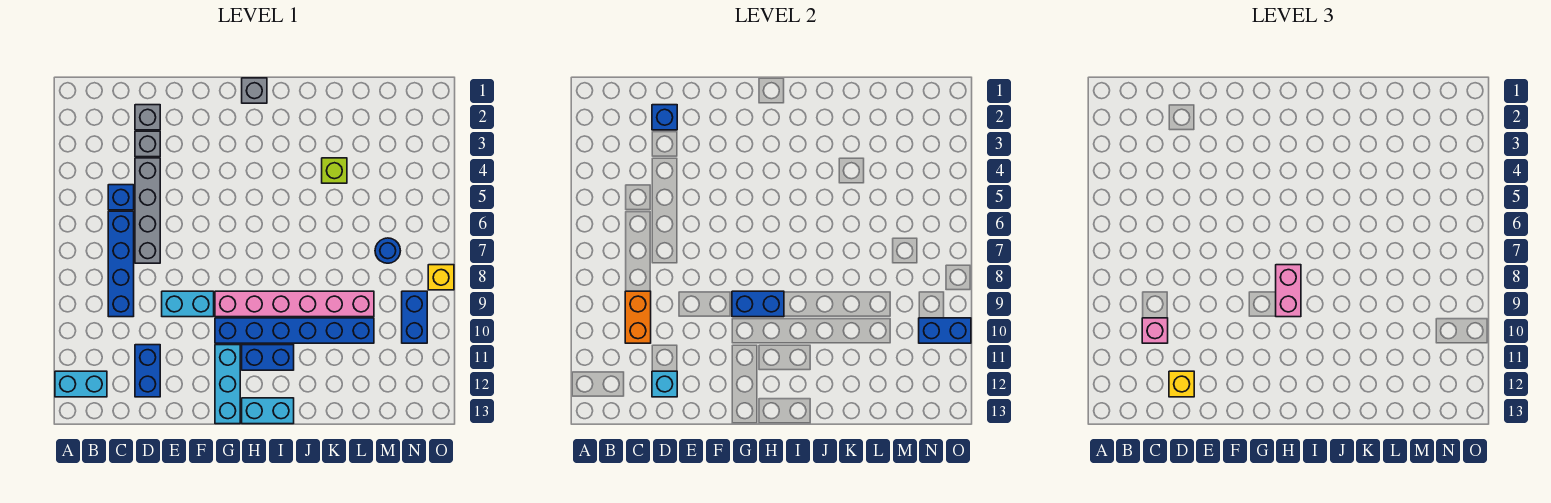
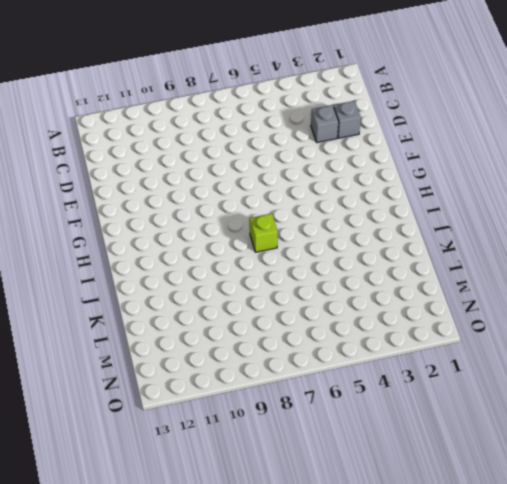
lime 1x1 brick [250,214,278,252] -> lime 1x1 brick moved to [322,158,347,183]
none -> cyan 1x2 brick [55,371,107,397]
none -> blue 1x1 brick [108,185,134,210]
none -> blue 1x4 brick [108,211,134,317]

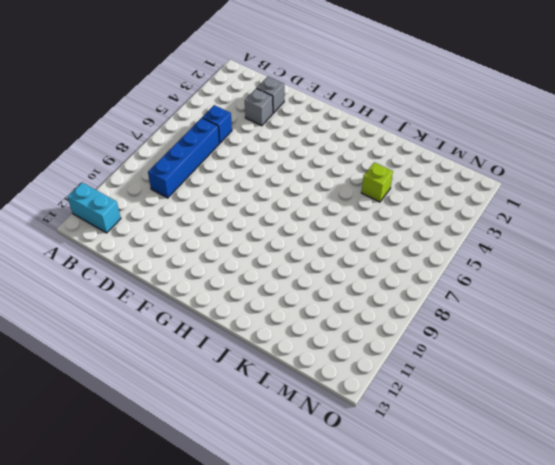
none -> grey 1x4 brick [135,158,160,263]
none -> blue 1x2 brick [135,345,160,397]
none -> cyan 1x2 brick [162,291,214,317]

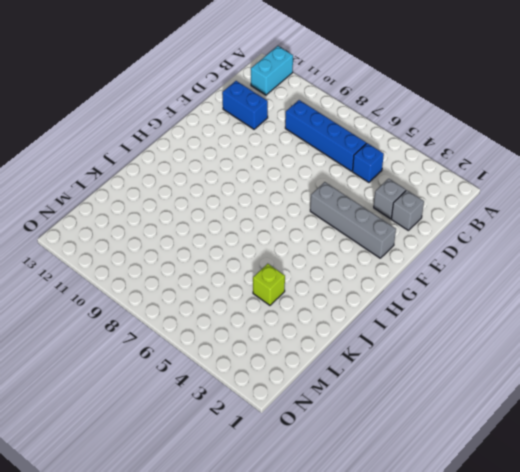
grey 1x4 brick [310,182,396,258] -> grey 1x4 brick moved to [135,158,160,263]
none -> cyan 1x2 brick [162,291,214,317]
none -> pink 1x6 brick [215,291,374,317]
none -> blue 1x6 brick [215,318,374,343]

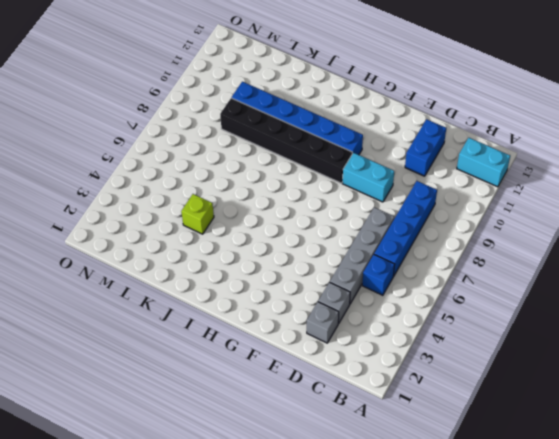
black 1x6 brick [220,98,352,183] -> pink 1x6 brick [215,291,374,317]
none -> cyan 1x3 brick [215,345,240,424]
none -> grey 1x1 brick [242,78,267,103]
none -> blue 1x2 brick [242,345,294,370]

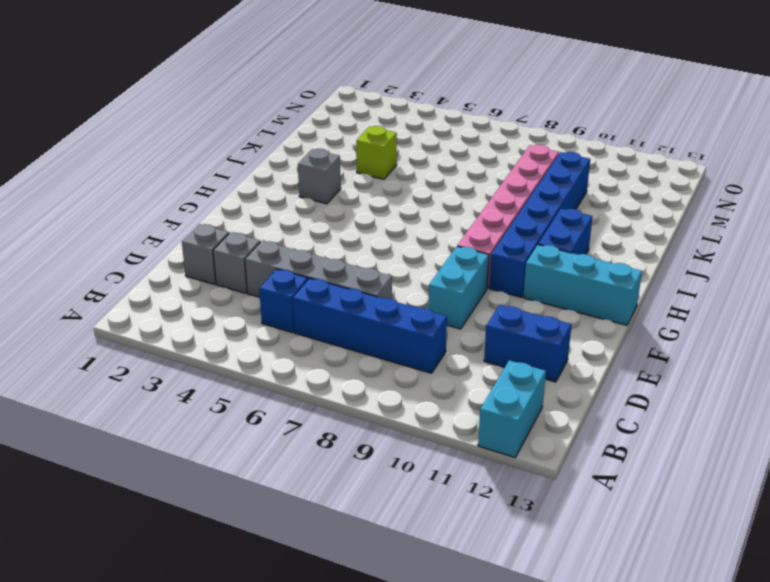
grey 1x1 brick [298,149,341,204] -> grey 1x1 brick moved to [242,78,267,103]
none -> cyan 1x2 brick [242,398,294,424]
none -> blue 1x1 round brick [375,238,400,263]
none -> blue 1x2 brick [402,291,427,343]

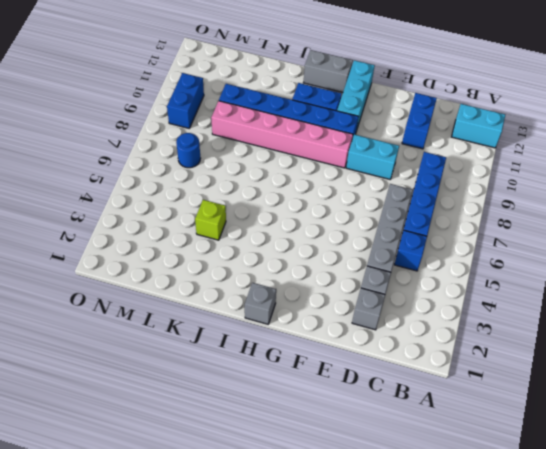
grey 1x2 brick [303,50,353,92] -> cyan 1x2 brick [242,398,294,424]
none -> yellow 1x1 brick [428,265,454,290]
none -> orange 1x2 brick [625,291,651,343]
none -> blue 1x1 brick [652,105,677,130]

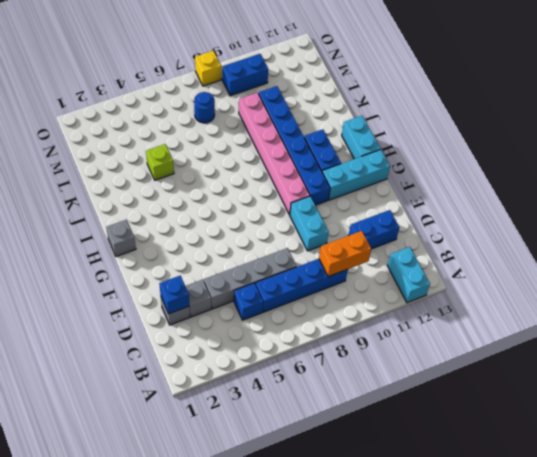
none -> cyan 1x1 brick [652,371,677,397]
none -> blue 1x2 brick [732,291,784,317]
none -> blue 1x2 brick [919,318,971,343]

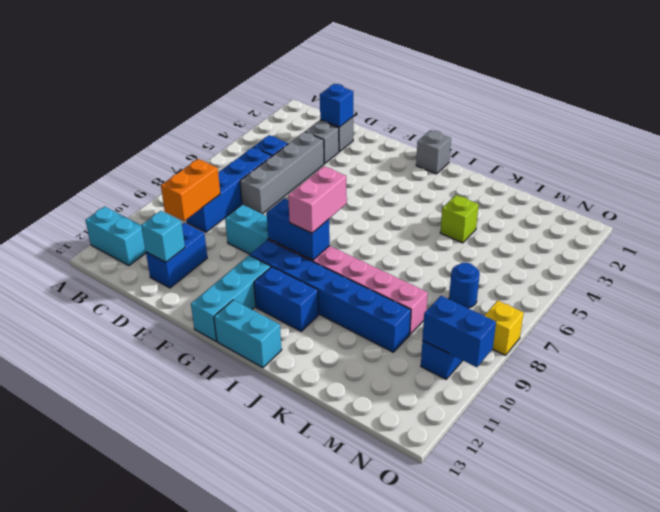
none -> pink 1x1 brick [1142,318,1168,343]
none -> yellow 1x1 brick [1169,371,1194,397]

